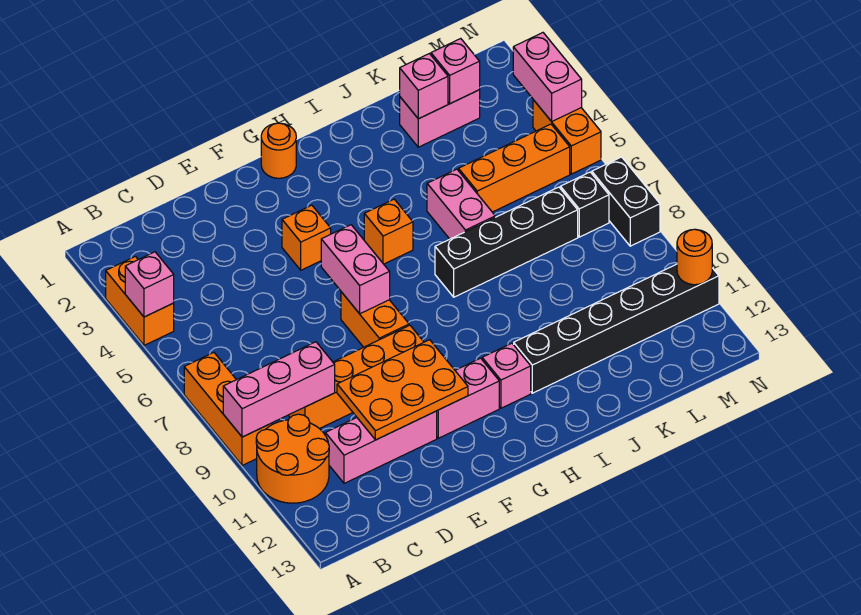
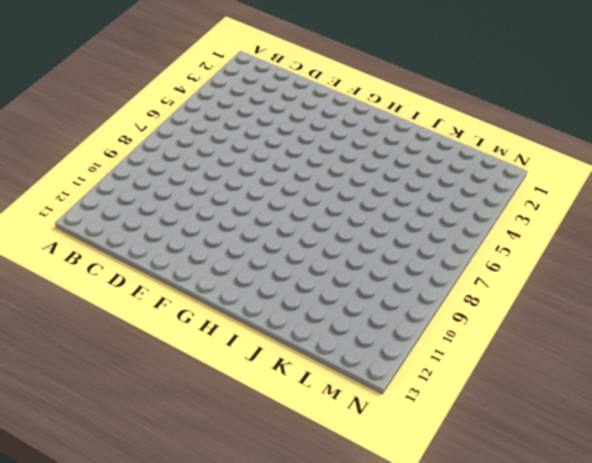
none -> orange 1x2 brick [106,256,174,345]
none -> orange 1x3 brick [184,353,272,466]
none -> orange 2x2 round brick [256,414,329,503]

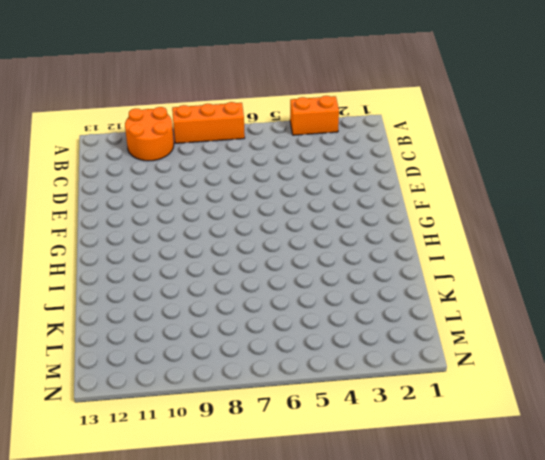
none -> orange 1x4 brick [288,325,424,429]
none -> pink 1x3 brick [325,411,437,483]
none -> orange 1x1 brick [282,205,331,270]

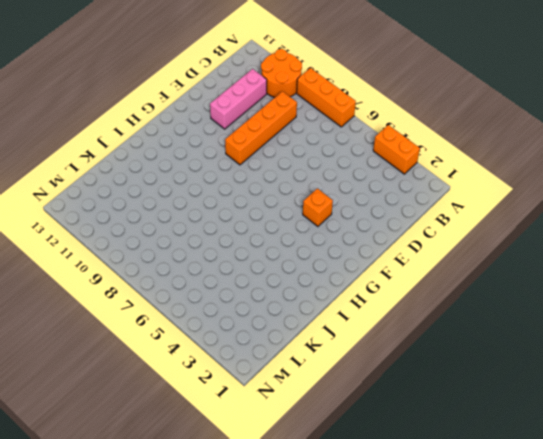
none -> orange 1x2 brick [341,292,409,347]
none -> pink 1x2 brick [437,358,499,438]
none -> orange 1x1 round brick [261,123,296,178]

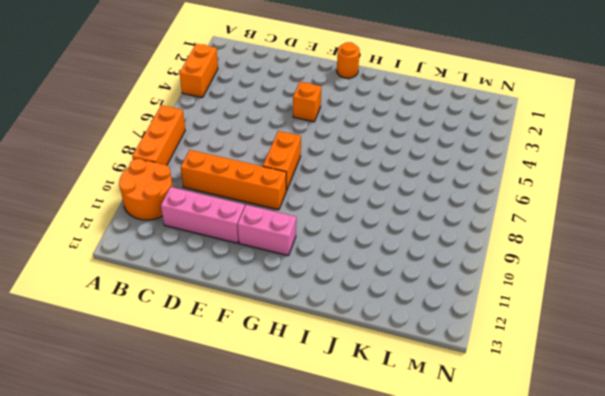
none -> orange 1x1 brick [364,199,413,264]
none -> pink 1x1 brick [482,343,531,408]
none -> black 1x4 brick [435,187,578,297]

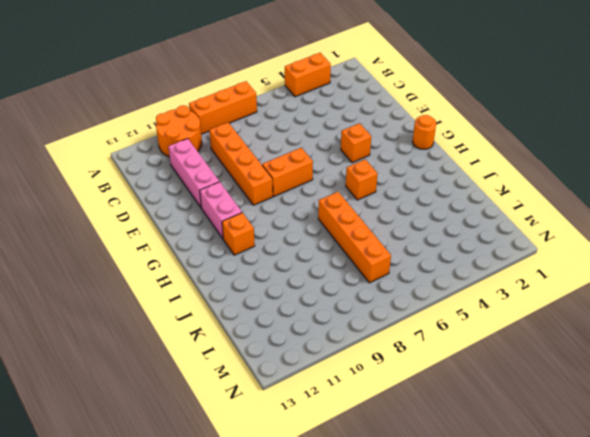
orange 1x1 brick [222,212,255,255] -> pink 1x1 brick [482,343,531,408]
orange 1x4 brick [318,192,391,283] -> black 1x4 brick [435,187,578,297]
none -> black 1x6 brick [514,264,719,393]
none -> pink 1x2 brick [427,169,495,239]
none -> pink 1x2 brick [400,90,480,147]

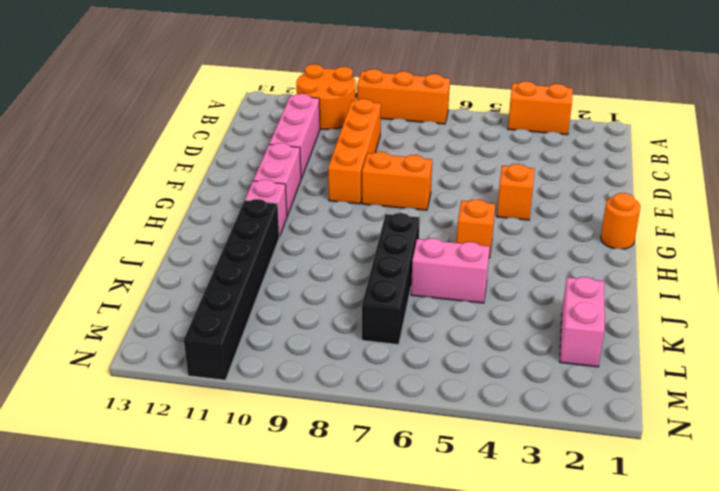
none -> orange 1x3 brick [459,124,570,212]
none -> black 1x1 brick [560,172,609,237]
none -> orange 1x2 brick [533,100,601,174]

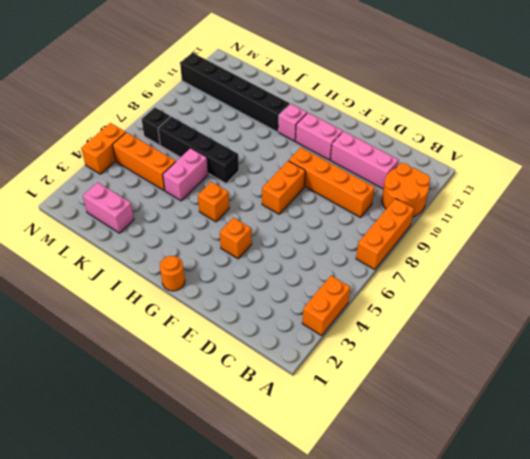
none -> black 1x2 brick [592,157,660,246]
none -> pink 1x1 brick [125,252,174,317]
none -> pink 1x3 brick [223,342,335,437]

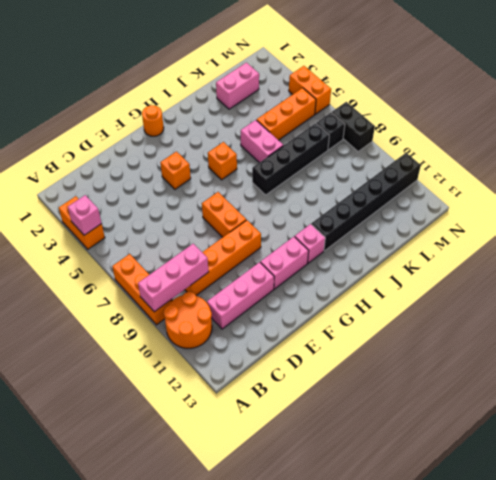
none -> orange 2x3 plate [337,340,468,440]
none -> pink 1x2 brick [321,225,390,314]
none -> pink 1x1 brick [400,54,448,119]

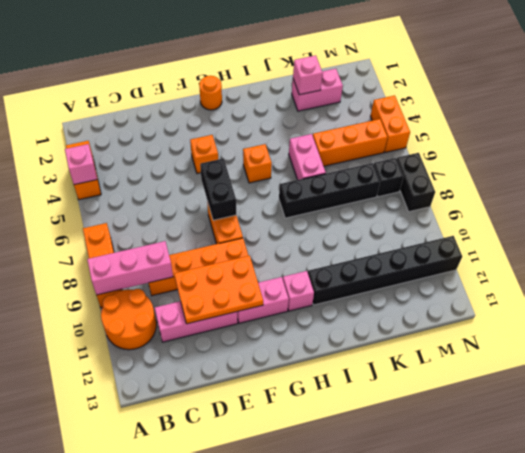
black 1x2 brick [200,158,236,220] -> pink 1x2 brick [321,225,390,314]
none -> pink 1x1 brick [431,39,480,104]
none -> pink 1x2 brick [513,33,582,122]
none -> orange 1x1 round brick [677,229,712,285]

